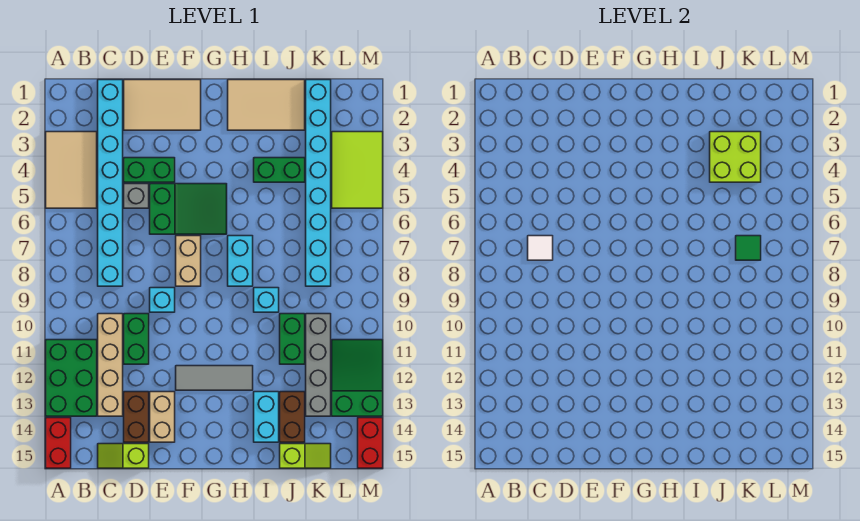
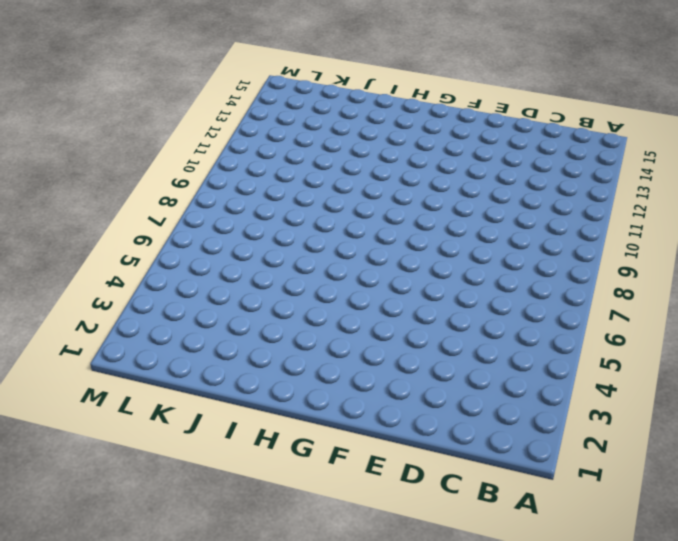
none -> tan 2x3 tile [46,132,97,208]
none -> green 2x3 brick [46,340,97,416]
none -> red 1x2 brick [46,418,71,468]
none -> cyan 1x8 brick [98,80,123,286]

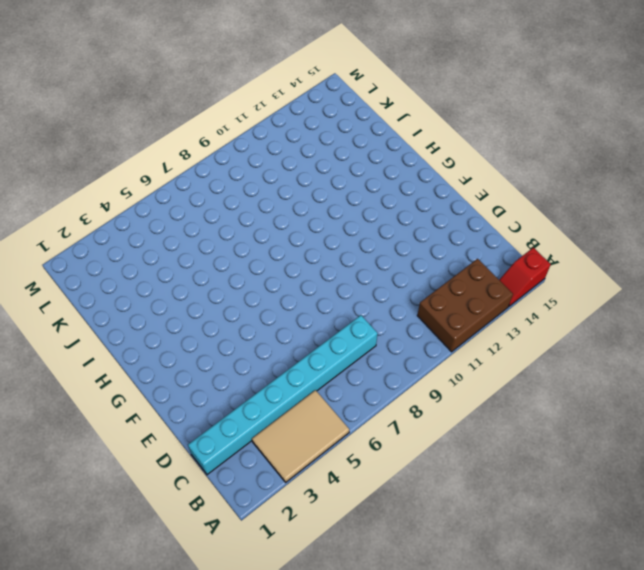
brown 2x3 brick [417,259,513,352] -> green 2x3 brick [46,340,97,416]
red 1x2 slope [499,248,551,306] -> red 1x2 brick [46,418,71,468]
none -> tan 1x4 brick [98,314,123,416]
none -> lime 1x2 slope [98,444,149,468]
none -> tan 2x3 tile [124,80,201,130]
none -> green 1x2 brick [124,158,175,182]

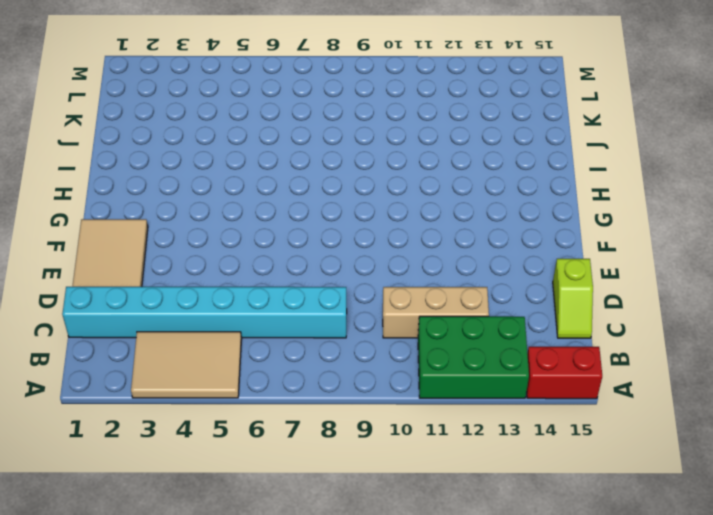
tan 1x3 brick [383,287,489,338] -> tan 1x4 brick [98,314,123,416]
none -> green 1x2 brick [124,158,175,182]
none -> grey 1x1 brick [124,184,149,208]
none -> green 1x2 brick [124,314,149,364]
none -> brown 1x2 brick [124,392,149,442]

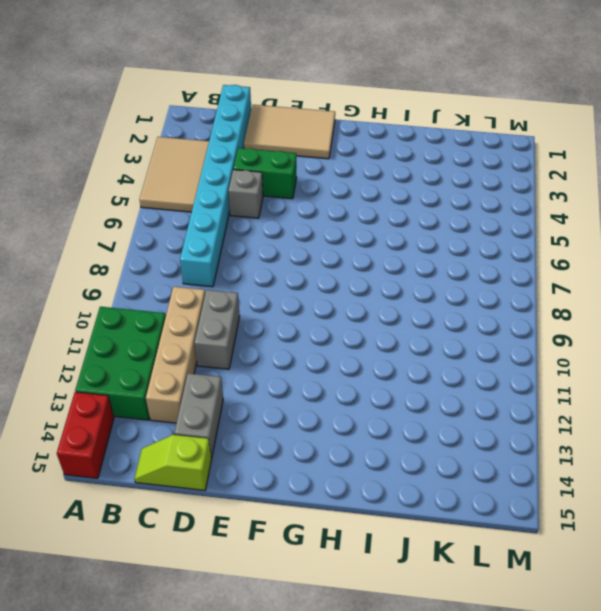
grey 1x2 brick [194,290,240,369] -> green 1x2 brick [124,314,149,364]
grey 1x2 brick [174,373,223,458] -> brown 1x2 brick [124,392,149,442]
none -> green 2x3 slope [150,184,227,234]
none -> cyan 1x1 brick [150,288,175,312]
none -> tan 1x2 brick [150,392,175,442]
none -> tan 1x2 brick [176,236,201,286]

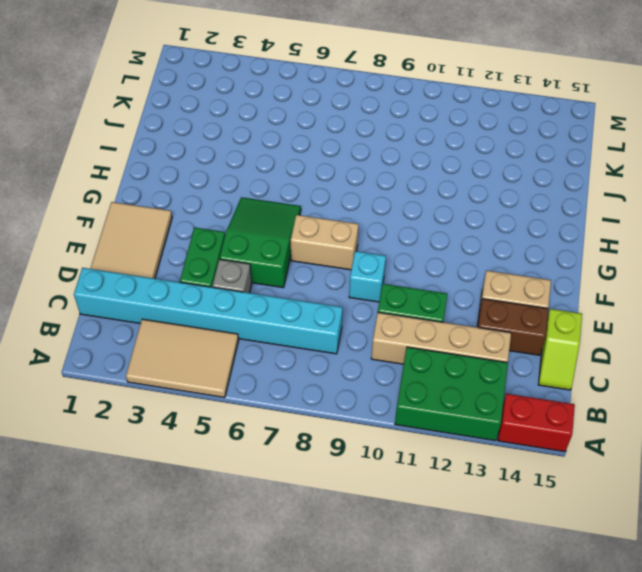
none -> grey 1x3 tile [176,366,253,390]
none -> tan 2x3 tile [228,80,305,130]
none -> cyan 1x2 brick [228,236,253,286]
none -> green 1x2 brick [254,158,305,182]

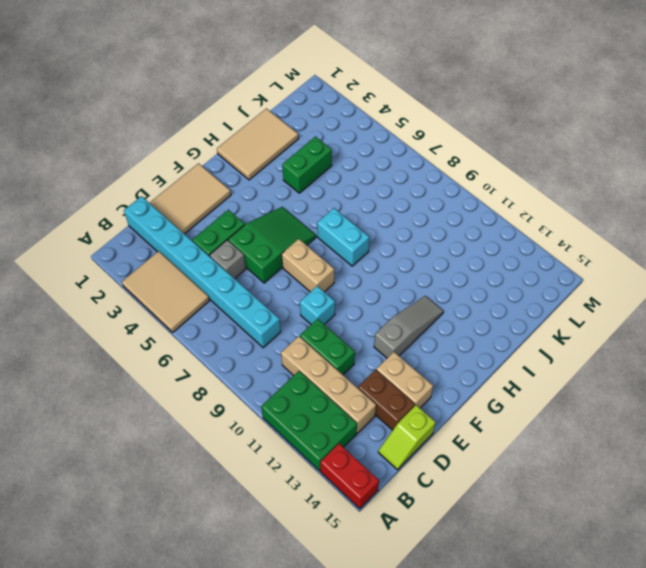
grey 1x3 slope [374,296,443,358] -> grey 1x3 tile [176,366,253,390]
none -> cyan 1x1 brick [254,288,279,312]
none -> cyan 1x2 brick [254,392,279,442]
none -> green 1x2 brick [280,314,305,364]
none -> brown 1x2 brick [280,392,305,442]

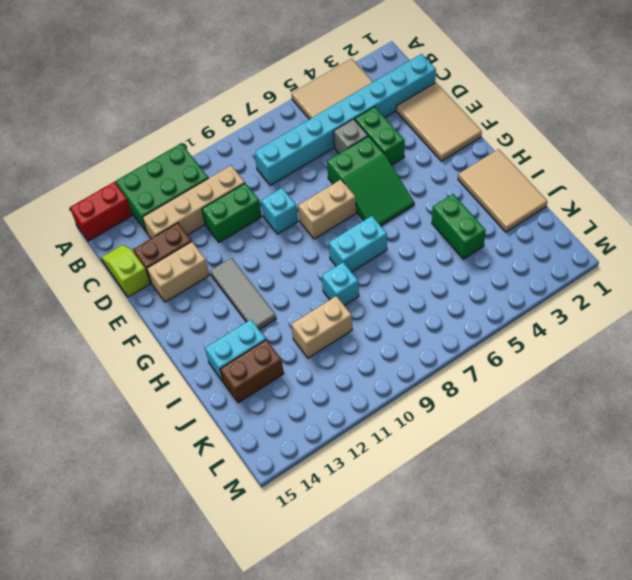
tan 1x2 brick [291,296,352,358] -> green 1x2 brick [280,314,305,364]
none -> lime 1x2 slope [280,444,331,468]
none -> cyan 1x8 brick [306,80,331,286]
none -> grey 1x4 brick [306,314,331,416]
none -> lime 2x3 tile [332,132,383,208]

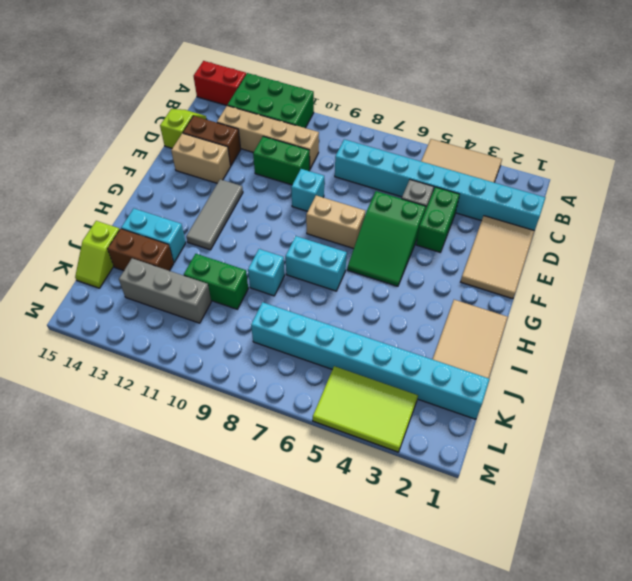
grey 1x3 brick [119,258,211,323] -> grey 1x4 brick [306,314,331,416]
none -> green 1x2 brick [254,158,305,182]
none -> green 2x3 slope [332,340,383,416]
none -> red 1x2 brick [358,418,383,468]
none -> white 1x1 tile [528,236,553,260]

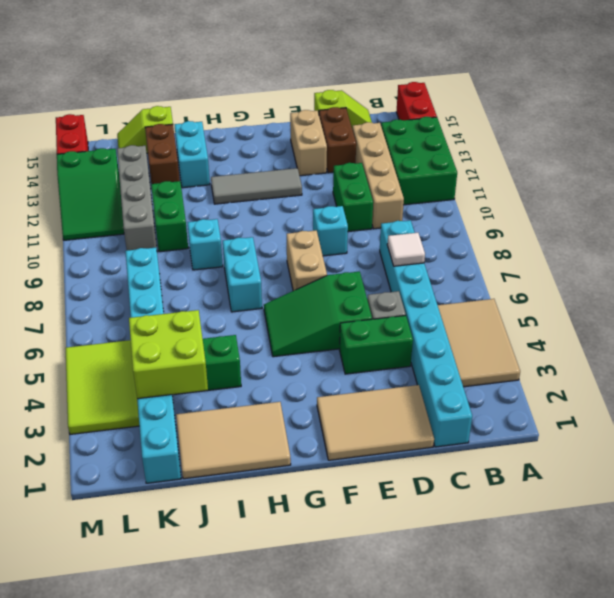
none -> green 1x1 tile [736,236,761,260]

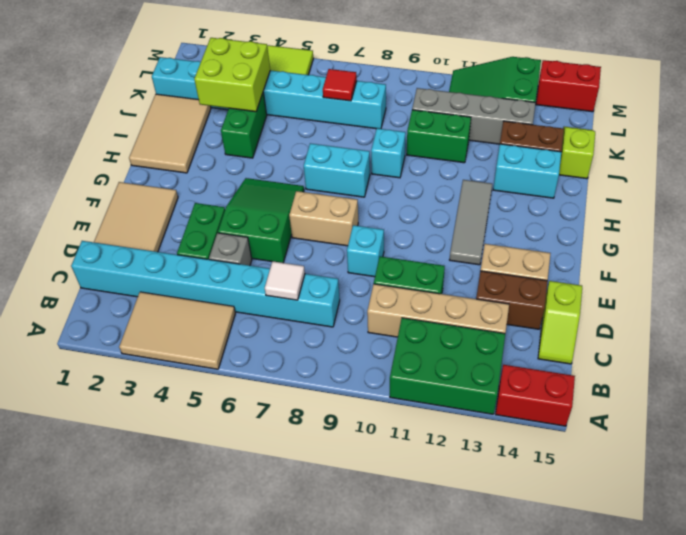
red 1x1 tile [323,69,357,101] -> green 1x1 tile [736,236,761,260]

